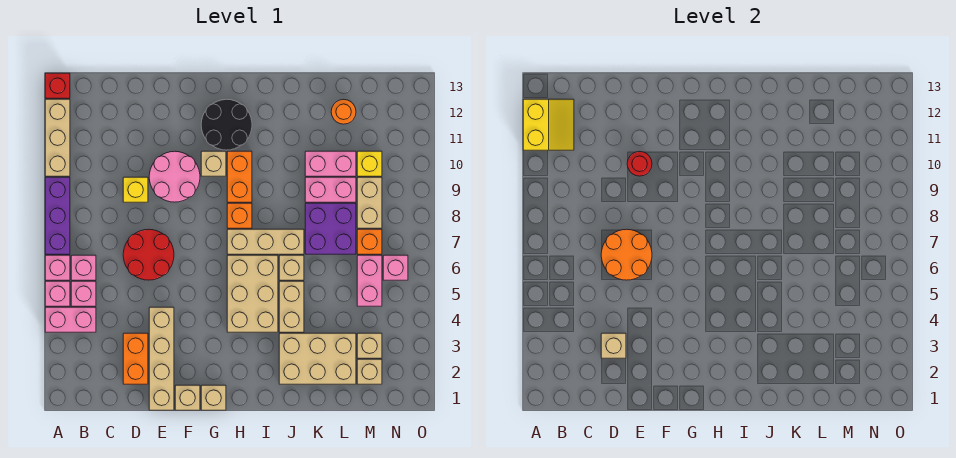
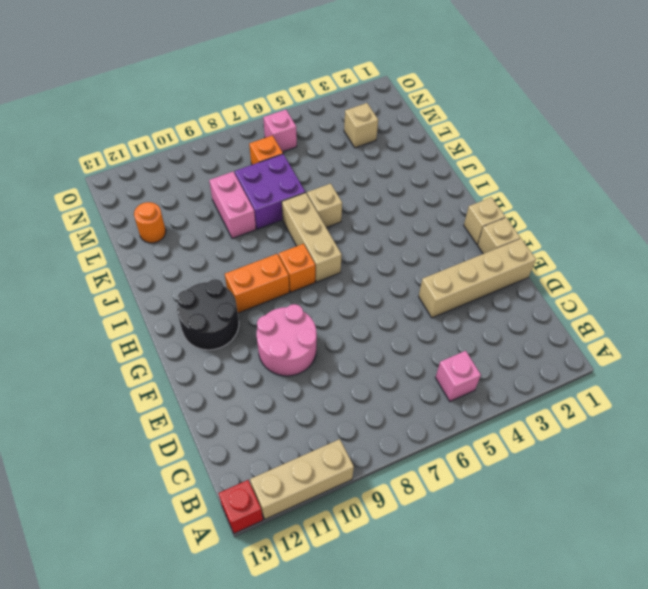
none -> pink 1x2 brick [45,307,96,332]
none -> pink 1x1 brick [45,281,70,306]
none -> pink 1x1 brick [45,255,70,280]
none -> purple 1x3 brick [45,177,70,254]

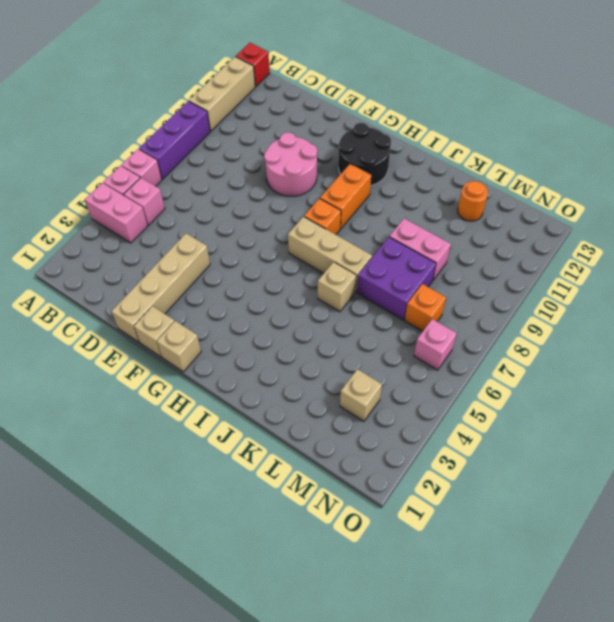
none -> pink 1x1 brick [71,255,96,280]
none -> orange 1x2 brick [123,333,148,384]
none -> red 2x2 round brick [123,229,174,280]
none -> yellow 1x1 brick [123,177,148,202]

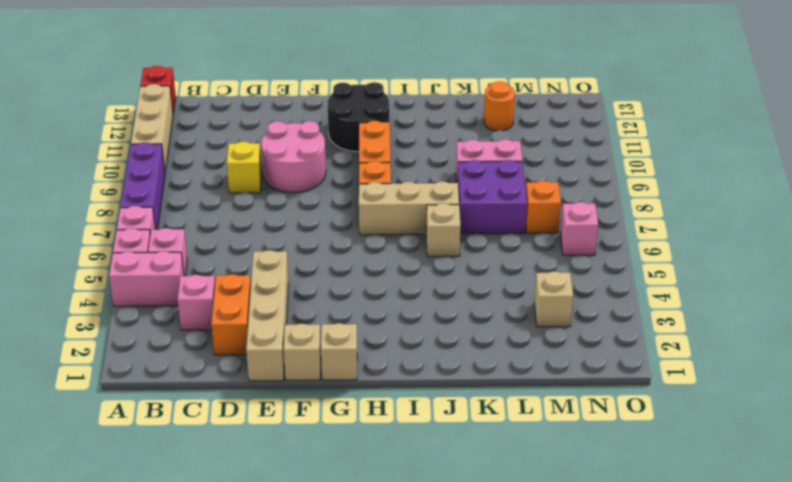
pink 1x1 brick [178,275,215,330] -> pink 1x1 brick moved to [71,255,96,280]
none -> red 2x2 round brick [123,229,174,280]
none -> tan 1x1 brick [201,151,226,176]
none -> tan 2x3 brick [227,255,278,332]
none -> tan 2x3 brick [279,333,356,384]

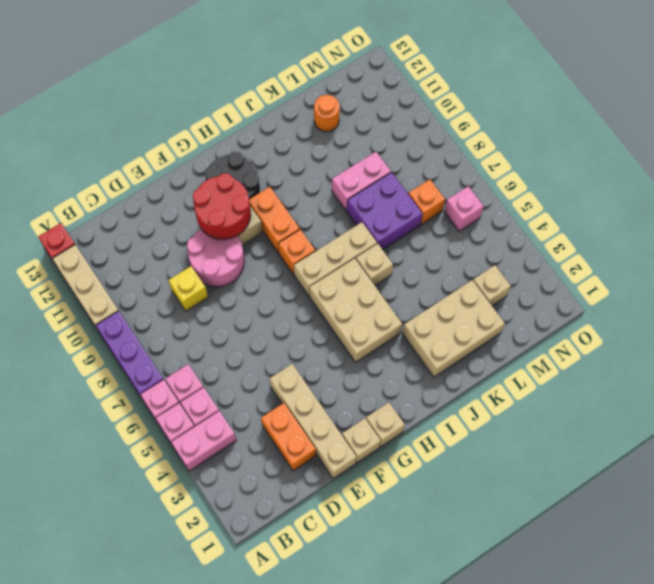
red 2x2 round brick [193,173,251,239] -> red 2x2 round brick moved to [123,229,174,280]
none -> tan 1x2 brick [279,281,304,332]
none -> pink 1x2 brick [305,151,356,176]
none -> tan 1x1 brick [357,359,382,384]
none -> pink 1x2 brick [357,255,382,306]

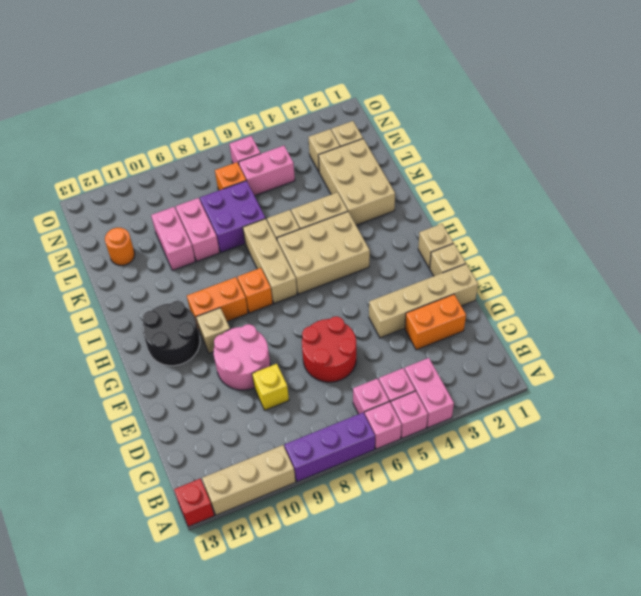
none -> tan 1x2 brick [357,177,382,228]
none -> yellow 1x1 brick [357,151,382,176]
none -> yellow 2x2 slope [523,99,574,150]
none -> tan 1x1 brick [601,333,626,358]

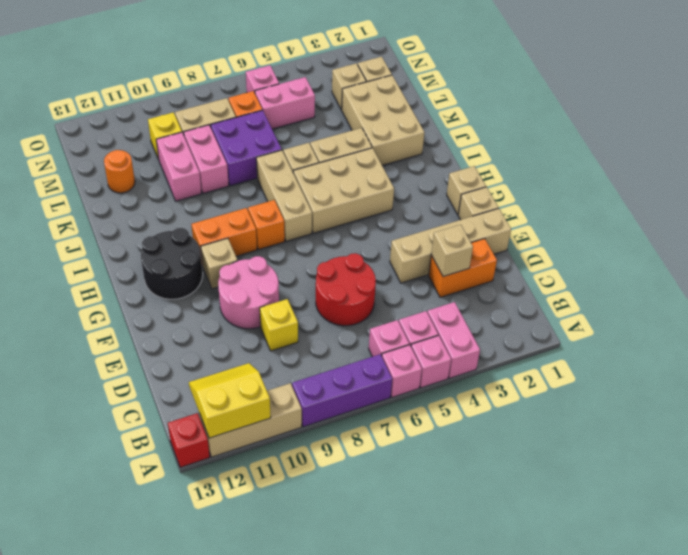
none -> orange 2x2 round brick [601,229,652,280]
none -> red 1x1 round brick [627,151,652,176]

